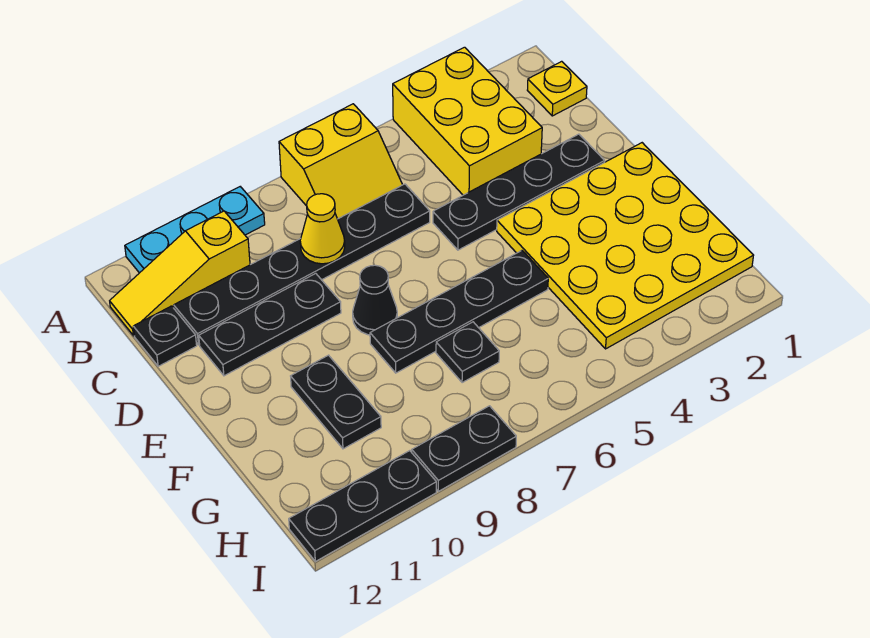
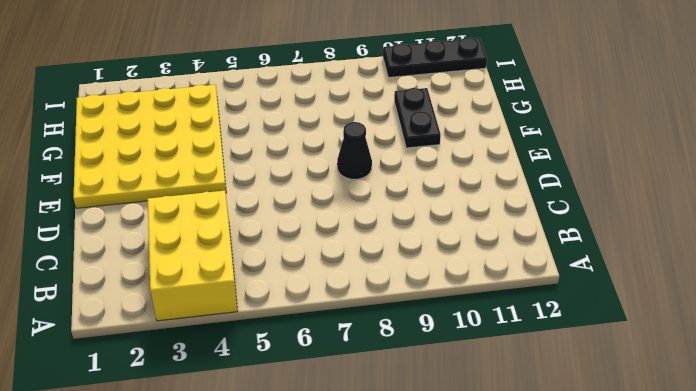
none -> yellow 2x2 slope [279,104,402,219]
none -> cyan 1x3 plate [125,187,265,273]
none -> yellow 1x1 plate [527,61,587,116]

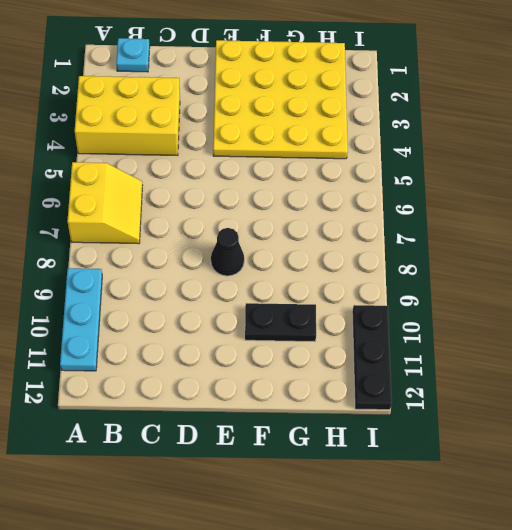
cyan 1x1 plate [116,38,150,72] -> yellow 1x1 plate [527,61,587,116]
none -> yellow 1x3 slope [110,211,250,336]
none -> black 1x6 plate [174,184,430,345]
none -> black 1x1 plate [133,306,197,366]

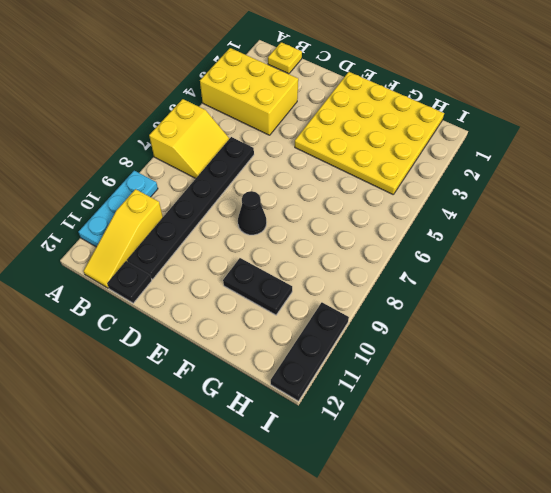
none -> black 1x4 plate [433,134,605,250]
none -> black 1x3 plate [199,273,341,376]
none -> black 1x4 plate [370,251,548,373]

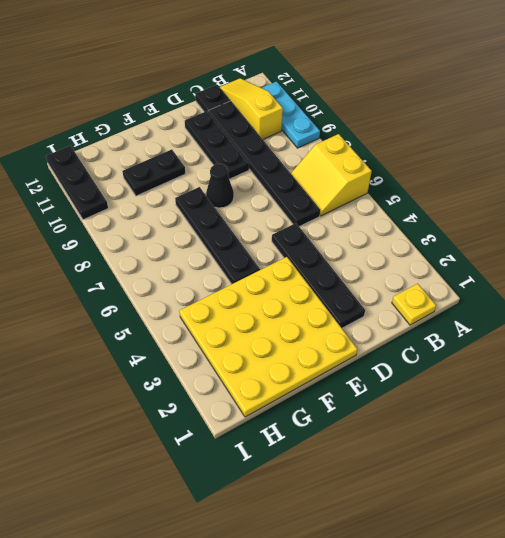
none -> yellow 2x3 brick [393,47,542,195]
none -> black 1x1 plate [436,322,499,383]
none -> black 1x2 plate [412,406,516,491]

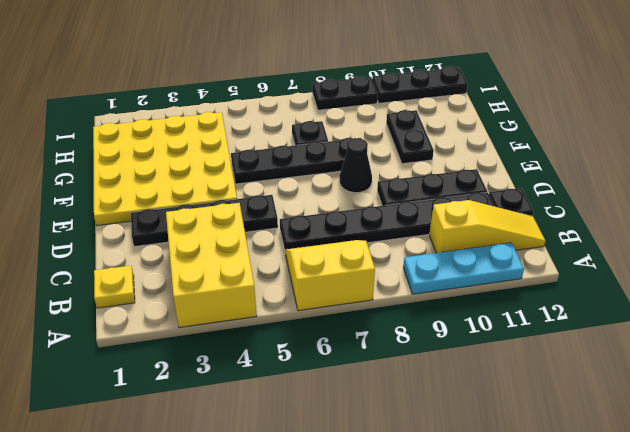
none -> yellow 1x1 cone [300,194,345,264]

